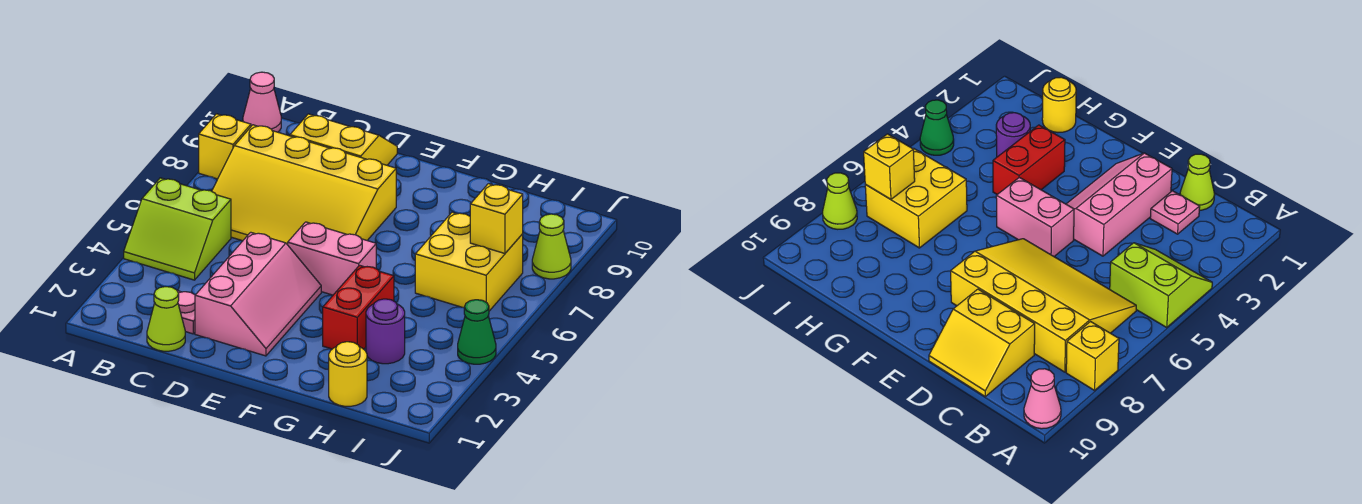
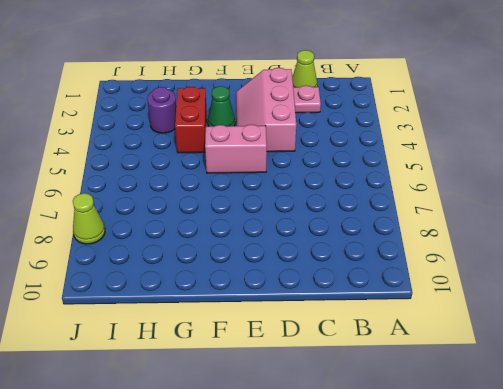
green 1x1 cone [208,86,235,126] -> green 1x1 cone moved to [458,300,496,364]
none -> lime 2x2 slope [124,178,231,280]
none -> yellow 1x1 brick [199,114,251,179]
none -> pink 1x1 cone [243,72,281,132]

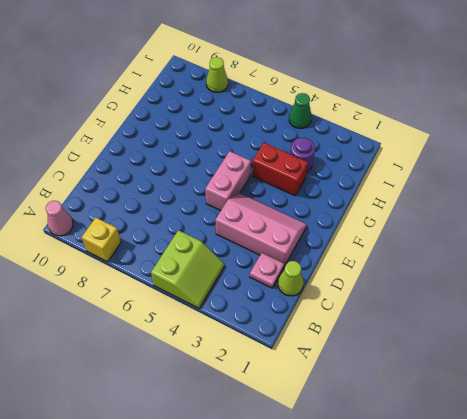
none -> yellow 3x4 slope [212,125,396,245]
none -> yellow 2x2 slope [290,114,397,165]
none -> yellow 1x1 round brick [329,342,367,406]

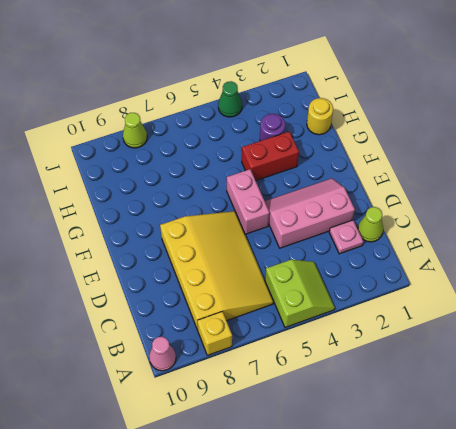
none -> yellow 2x2 slope [290,114,397,165]
none -> yellow 2x2 brick [415,212,523,311]
none -> yellow 1x1 brick [470,184,523,253]

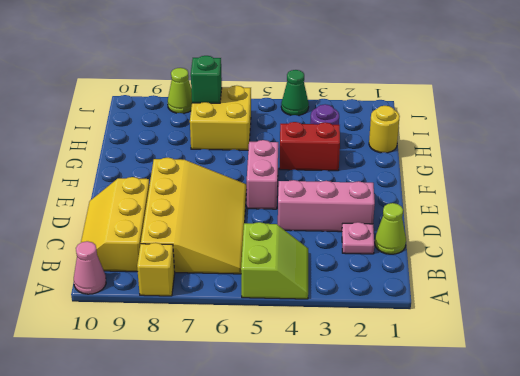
yellow 2x3 slope [81,177,150,272] -> yellow 2x2 slope [290,114,397,165]
green 1x1 brick [191,56,222,103] -> yellow 1x1 brick [470,184,523,253]

